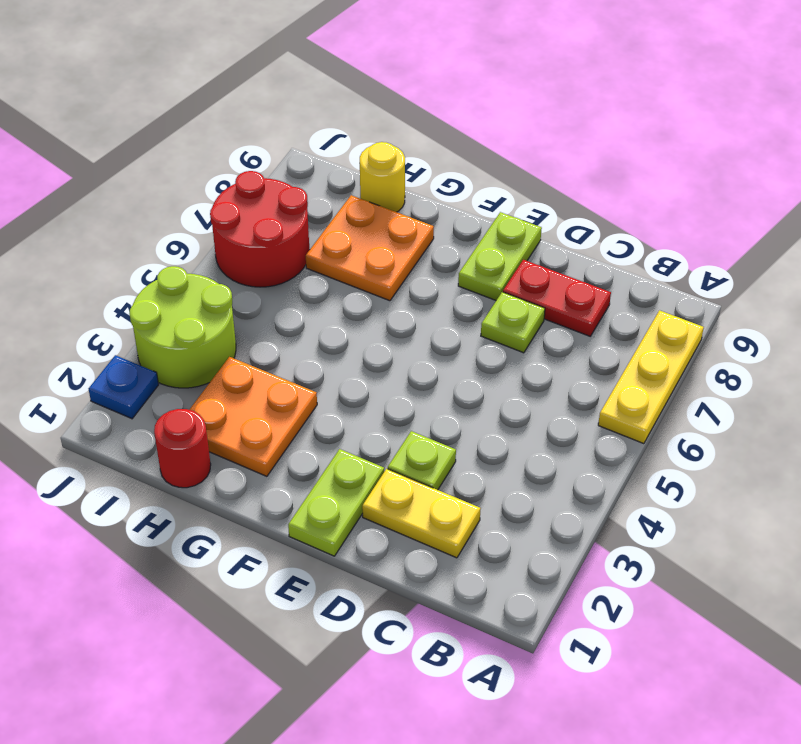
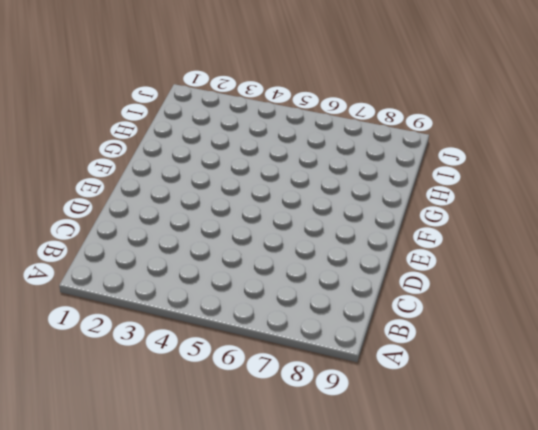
none -> yellow 1x3 plate [598,310,704,444]
none -> yellow 1x2 plate [362,469,481,558]
none -> red 1x2 plate [503,260,611,336]

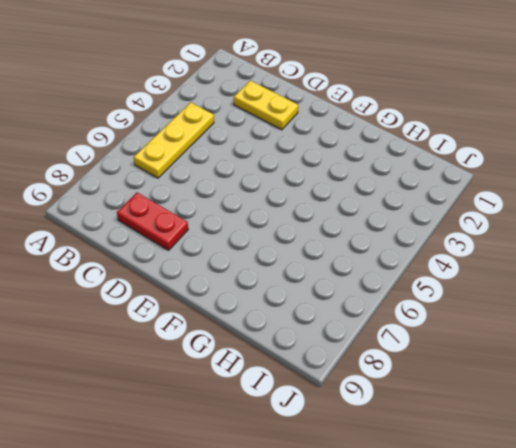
yellow 1x3 plate [134,103,214,178] -> yellow 1x3 plate moved to [598,310,704,444]
none -> lime 1x1 plate [388,431,456,490]
none -> lime 1x1 plate [481,292,545,353]
none -> lime 1x2 plate [288,449,384,556]

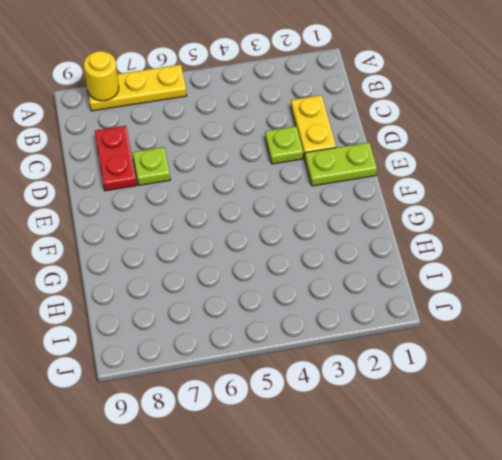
yellow 1x1 round brick [84,51,119,101] -> yellow 1x1 round brick moved to [360,142,405,212]
none -> lime 1x2 plate [458,212,542,300]
none -> orange 2x2 plate [189,357,317,476]
none -> orange 2x2 plate [306,195,434,301]

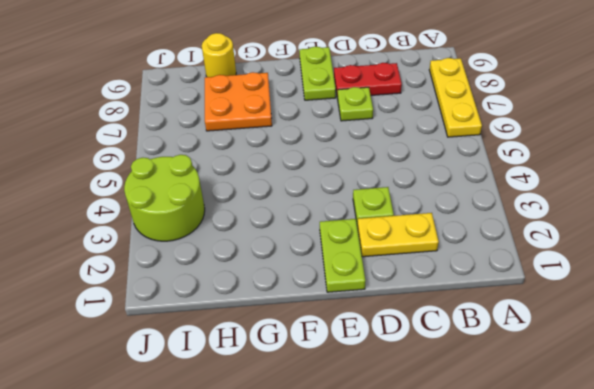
none -> orange 2x2 plate [189,357,317,476]
none -> red 1x1 round brick [154,409,211,488]
none -> red 2x2 round brick [210,171,309,287]

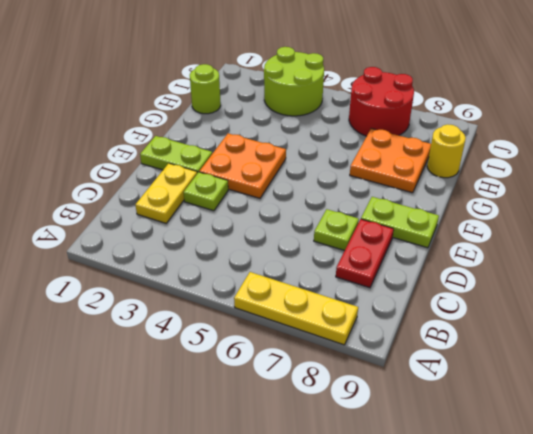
orange 2x2 plate [199,133,286,198] -> orange 2x2 plate moved to [189,357,317,476]
lime 1x1 round brick [190,64,221,114] -> red 1x1 round brick [154,409,211,488]
none -> blue 1x1 plate [89,355,158,419]

